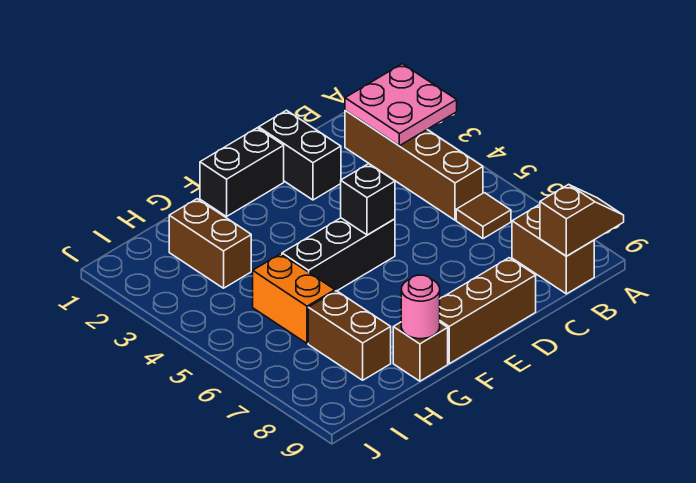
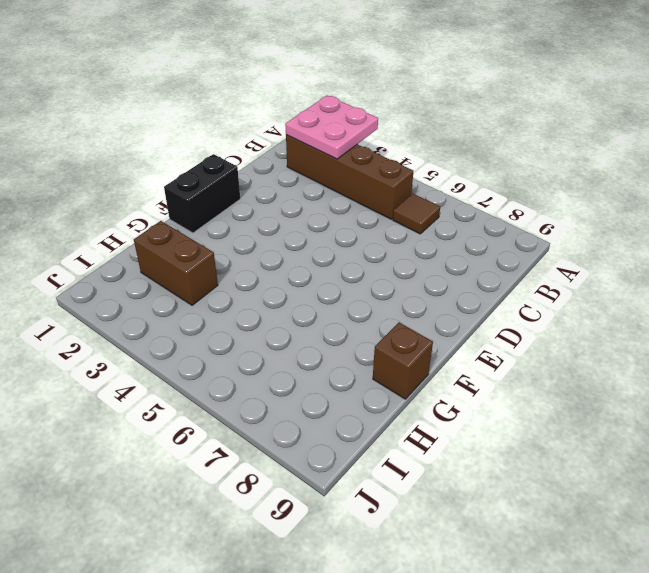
none -> brown 1x2 brick [512,204,594,294]
none -> black 1x2 brick [259,110,341,200]
none -> brown 1x3 brick [440,258,536,364]

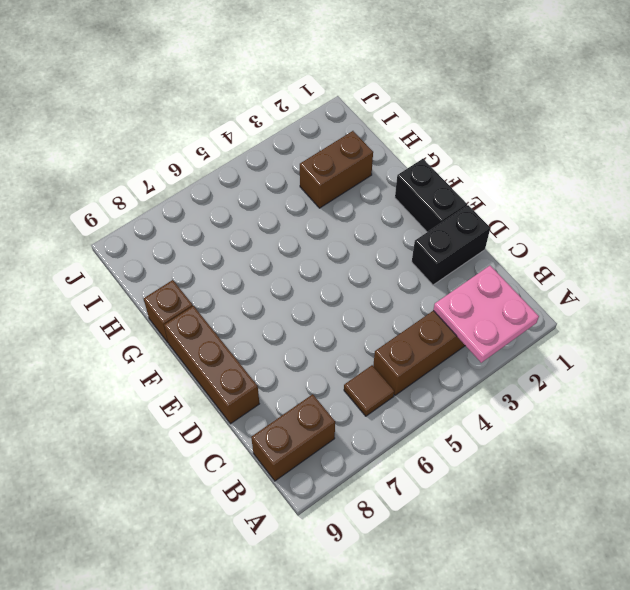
none -> black 1x3 brick [282,218,395,291]
none -> orange 1x2 brick [253,254,335,343]
none -> brown 1x2 brick [308,291,391,380]

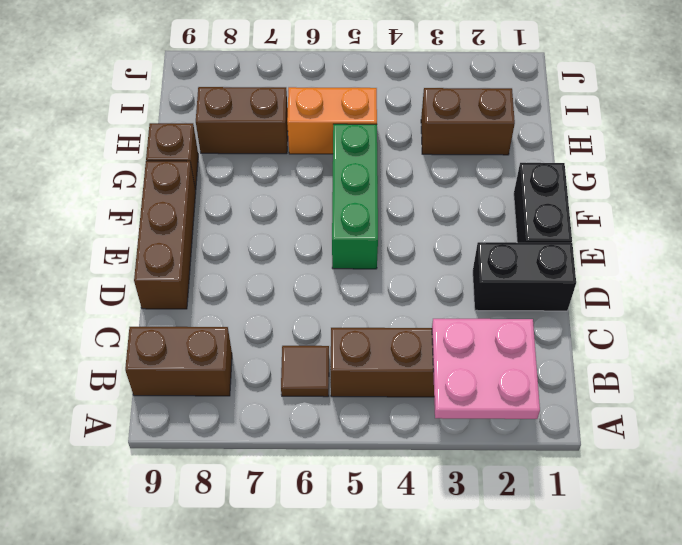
green 1x3 brick [332,124,378,269] -> black 1x3 brick [282,218,395,291]
none -> brown 1x2 slope [540,184,624,256]
none -> black 1x1 brick [341,164,395,235]
none -> pink 1x1 round brick [401,275,440,339]

